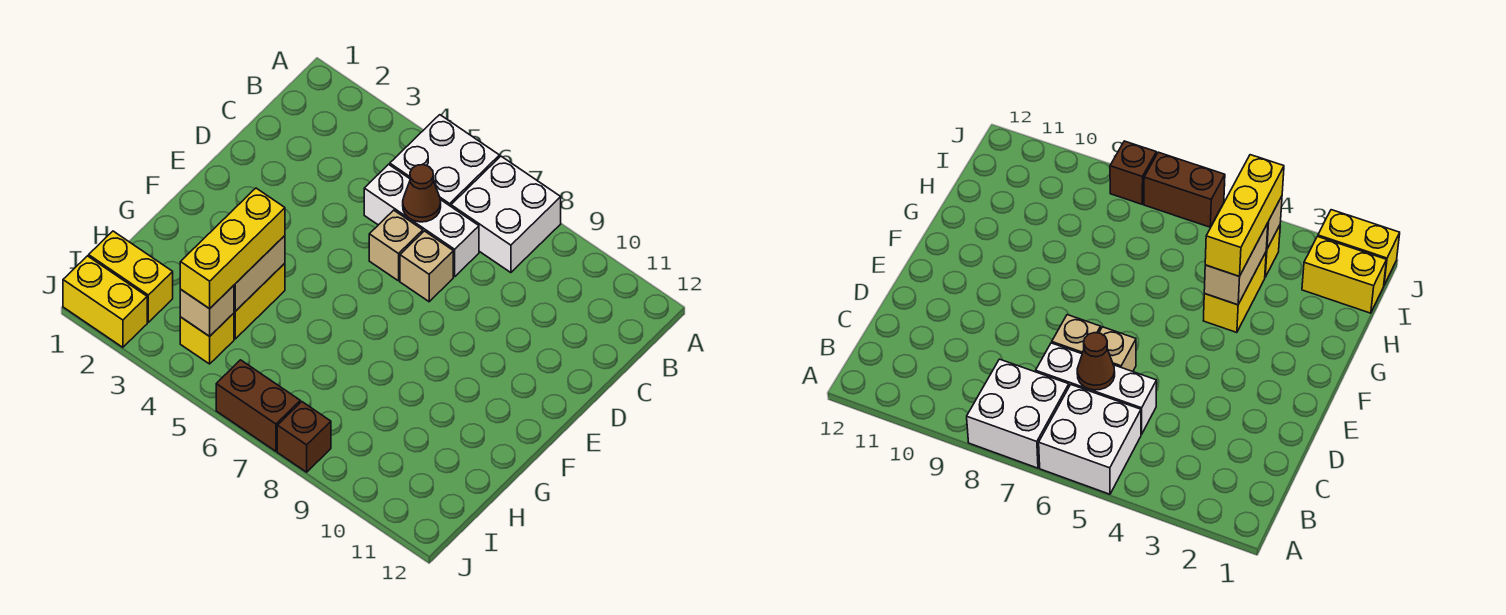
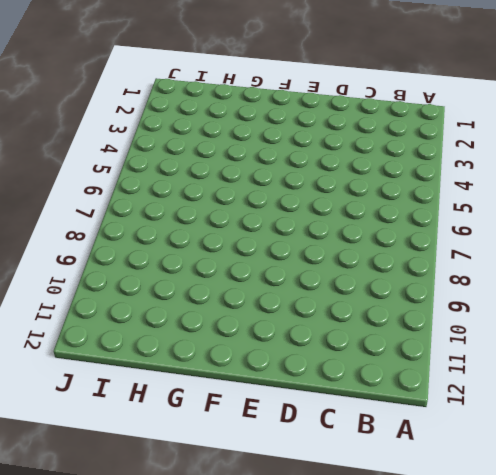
none -> white 2x2 brick [390,115,499,206]
none -> white 2x2 brick [451,156,561,273]
none -> white 1x3 brick [364,164,479,277]

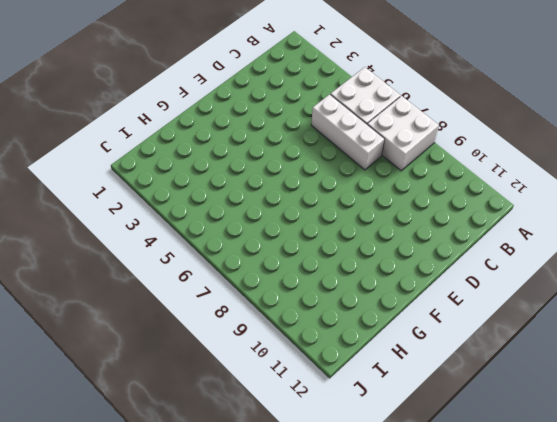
none -> tan 1x1 brick [369,210,423,281]
none -> tan 1x1 brick [400,231,453,302]
none -> yellow 1x2 brick [234,263,285,339]

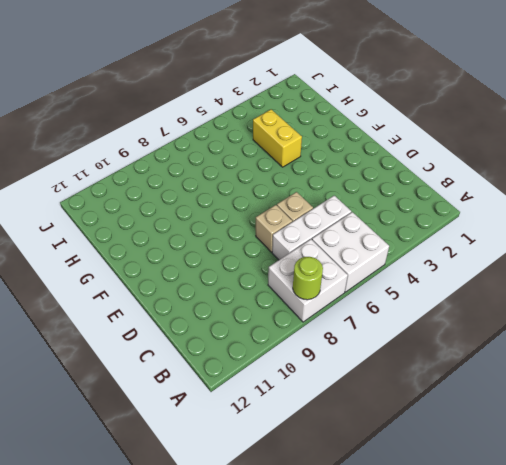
lime 1x1 round brick [293,257,323,300] -> none
none -> yellow 1x2 brick [89,231,173,322]
none -> yellow 1x1 brick [180,313,234,364]
none -> yellow 1x2 brick [63,256,147,347]

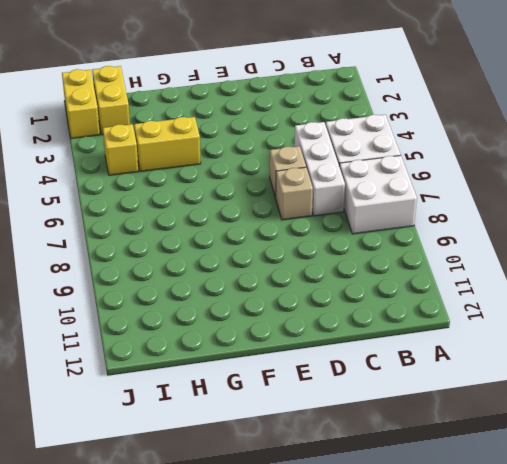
none -> brown 1x2 brick [216,360,300,451]
none -> brown 1x1 brick [277,402,331,472]
none -> brown 1x1 cone [403,165,441,222]

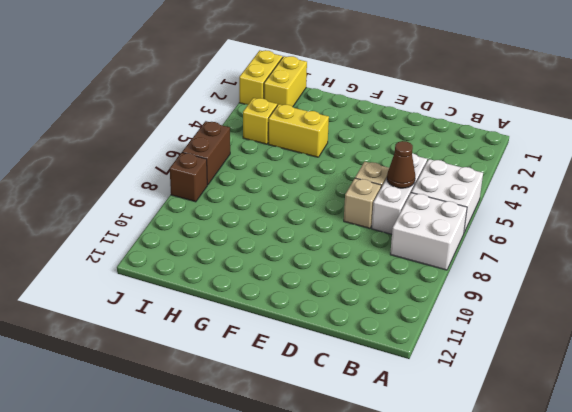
none -> tan 1x2 brick [234,236,285,311]
none -> tan 1x1 brick [180,285,234,336]
none -> yellow 1x3 brick [180,188,285,309]

